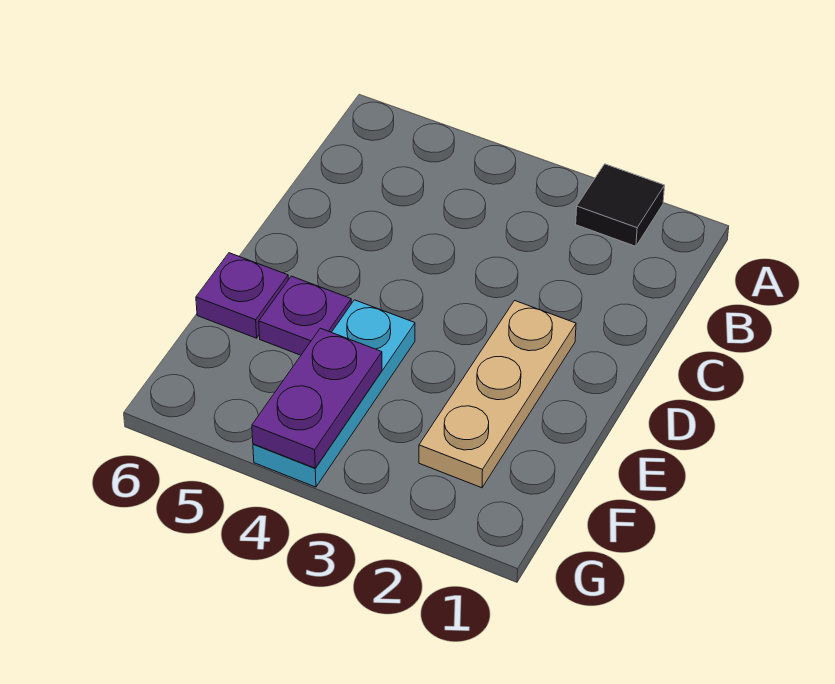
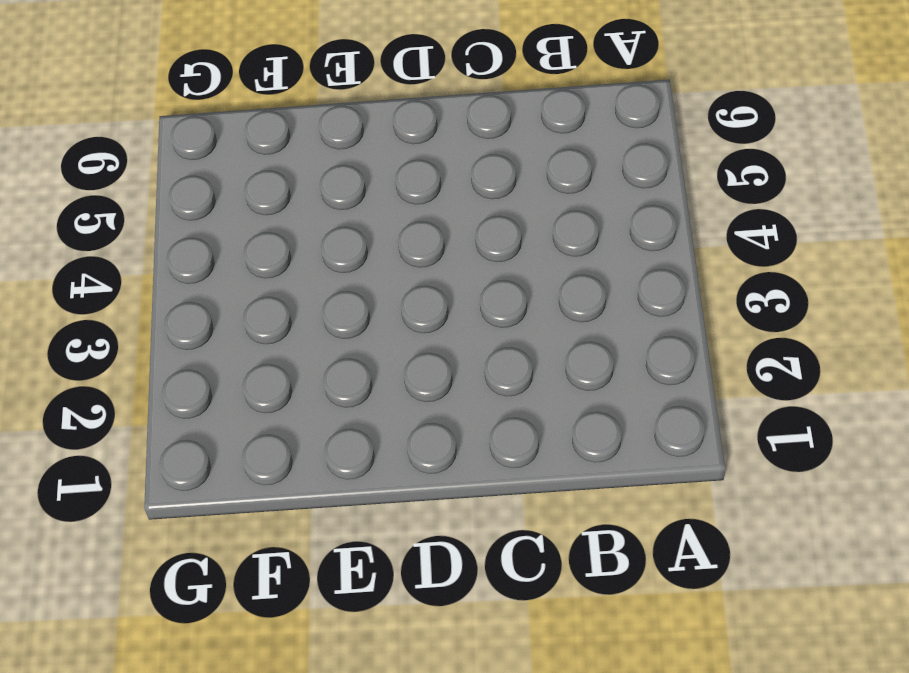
none -> black 1x1 tile [576,164,665,246]
none -> tan 1x3 plate [419,301,576,488]

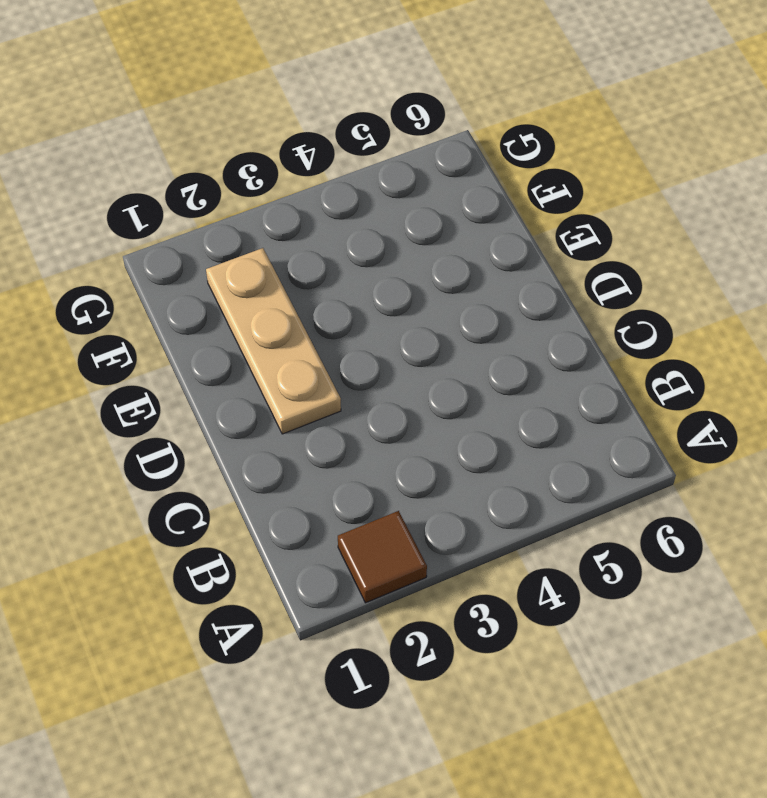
brown 1x1 tile [338,511,427,603] -> black 1x1 tile [576,164,665,246]
none -> cyan 1x3 plate [253,300,415,487]
none -> purple 1x1 plate [259,276,351,355]

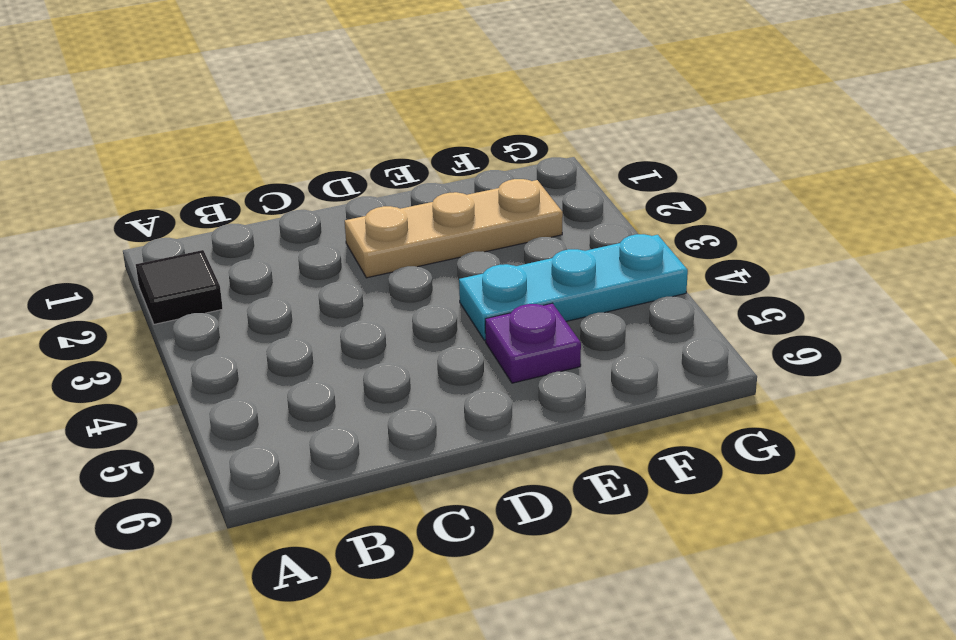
none -> purple 1x1 plate [196,253,288,338]
none -> purple 1x2 plate [252,328,382,468]

